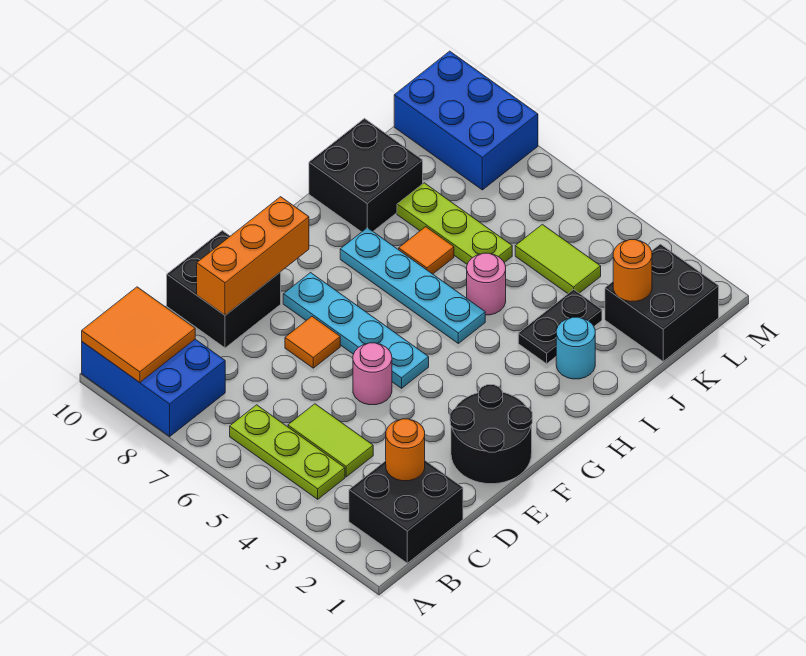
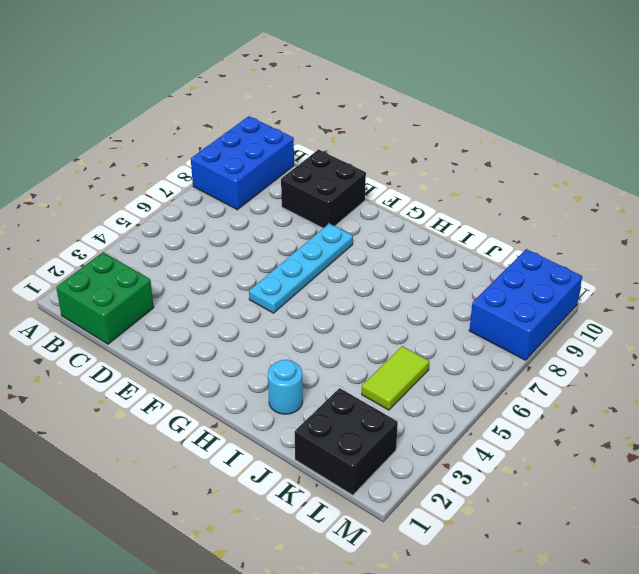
green 2x2 brick [56,252,154,344] -> black 2x2 brick [349,461,463,563]
none -> lime 1x3 plate [230,405,345,499]
none -> lime 1x2 tile [288,404,373,477]
none -> black 2x2 round brick [450,385,532,484]

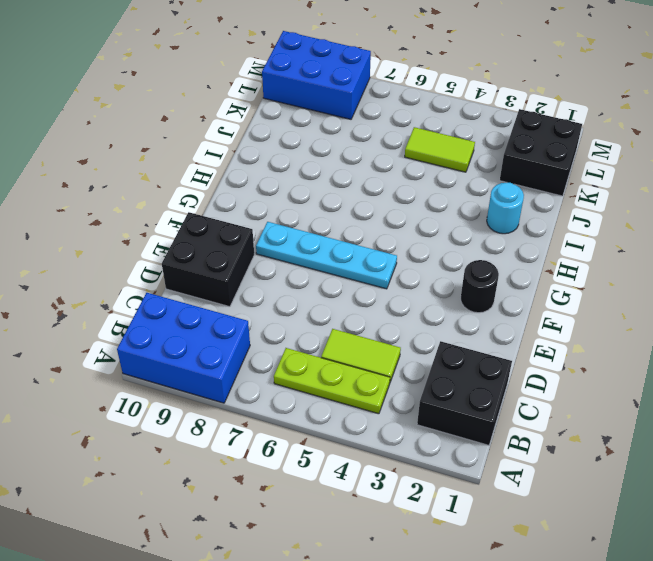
black 1x1 round brick [461,260,499,313] -> black 2x2 round brick [450,385,532,484]
none -> pink 1x1 round brick [353,343,392,405]
none -> orange 1x1 tile [285,317,340,368]
none -> cyan 1x4 plate [340,228,485,343]

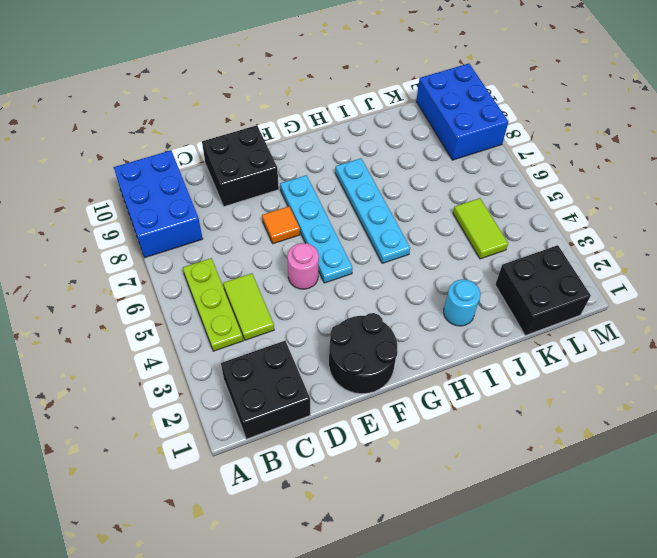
none -> black 1x2 plate [518,289,602,364]
none -> pink 1x1 round brick [467,253,506,315]
none -> orange 1x1 tile [399,227,454,274]

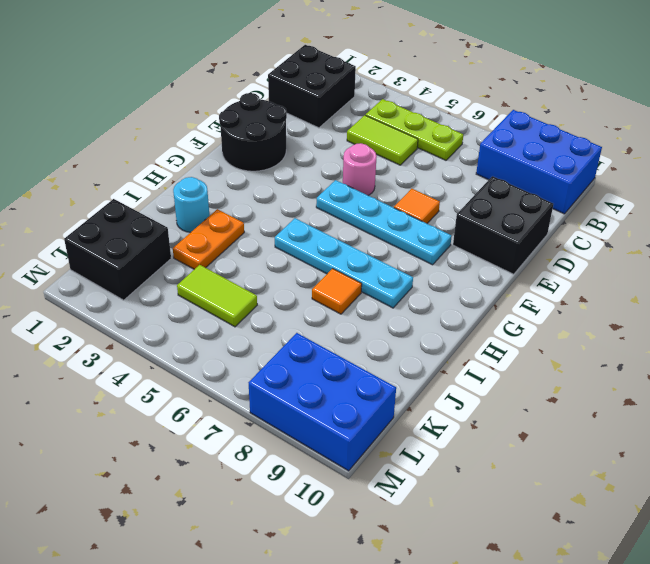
orange 1x2 plate [173,209,244,269] -> black 1x2 plate [518,289,602,364]
none -> pink 1x1 round brick [467,253,506,315]
none -> black 2x2 brick [309,118,423,232]
none -> lime 1x3 plate [397,183,512,264]

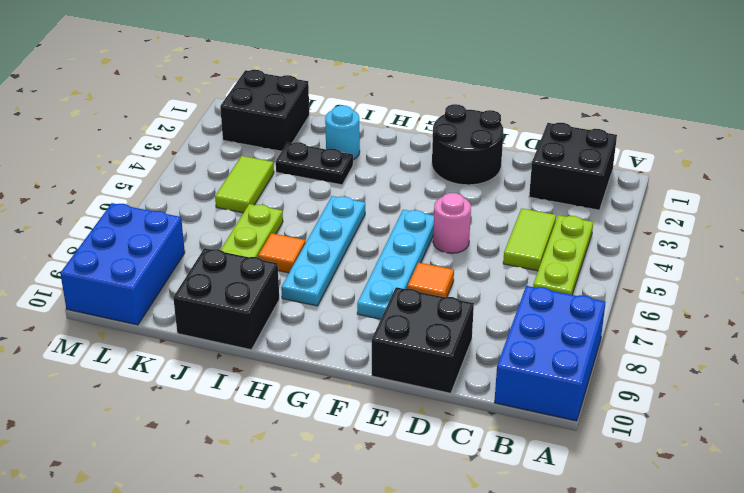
none -> pink 1x1 round brick [467,253,506,315]
none -> orange 2x2 tile [82,287,195,383]
none -> orange 1x1 round brick [386,419,425,481]

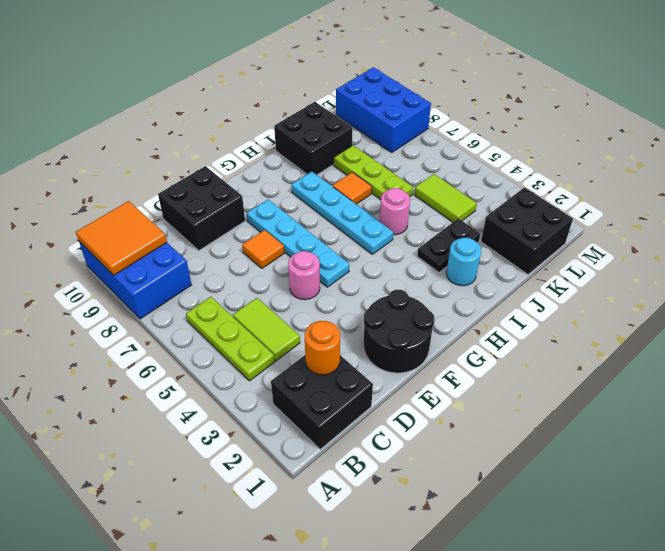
none -> orange 1x3 brick [197,197,309,315]
none -> orange 1x1 round brick [613,240,652,302]

